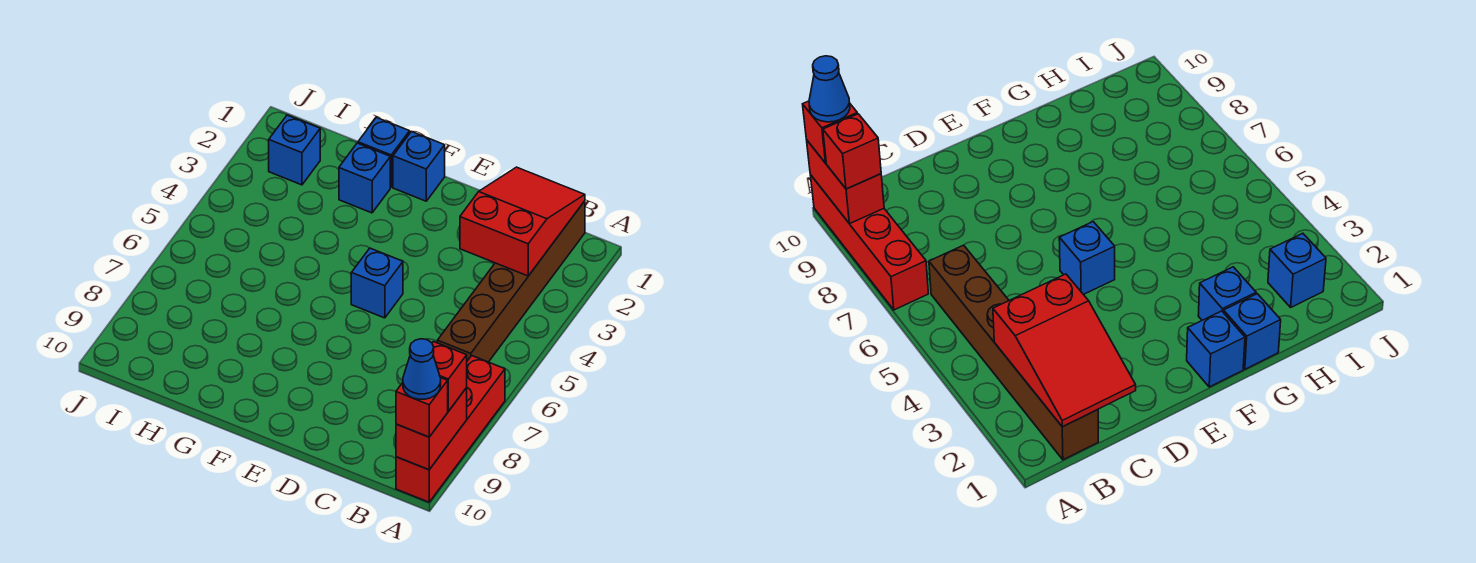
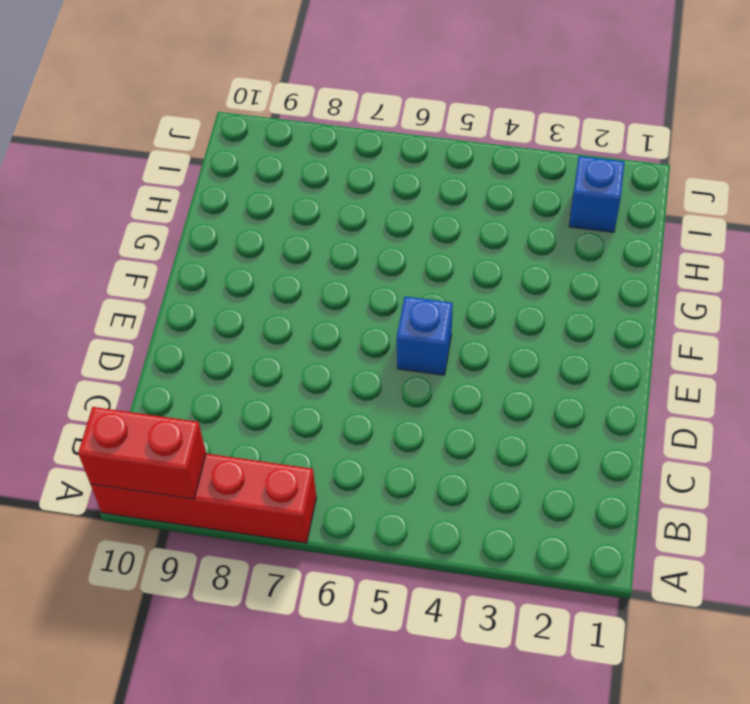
none -> brown 1x6 brick [437,201,585,362]
none -> blue 1x1 brick [393,132,445,201]
none -> blue 1x1 brick [358,117,410,187]

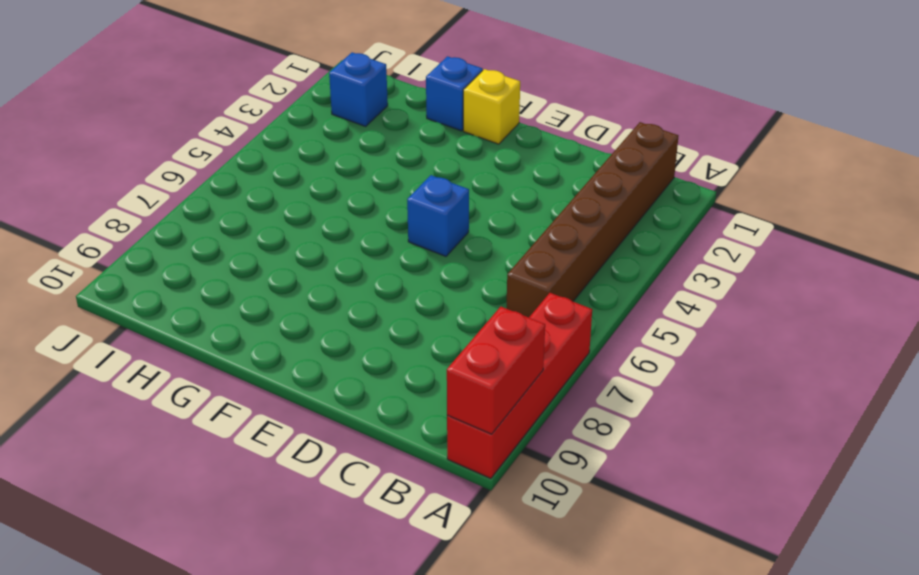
yellow 1x1 brick [463,69,520,144] -> blue 1x1 brick [393,132,445,201]
none -> blue 1x1 brick [339,143,390,213]
none -> red 2x3 slope [460,167,585,276]
none -> red 1x1 brick [432,342,467,411]

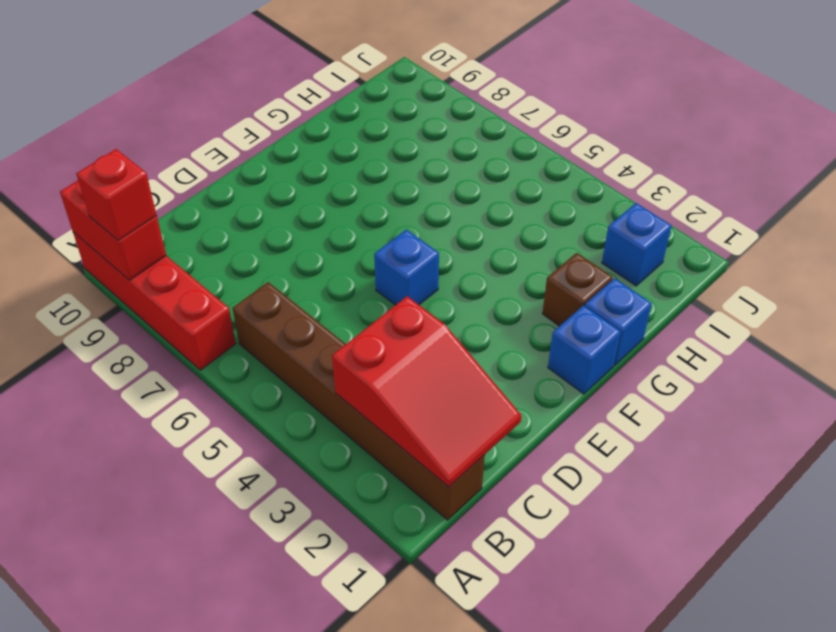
brown 1x1 brick [542,253,613,326] -> blue 1x1 brick [339,143,390,213]
none -> red 1x1 brick [396,378,448,437]
none -> blue 1x1 cone [403,339,441,399]

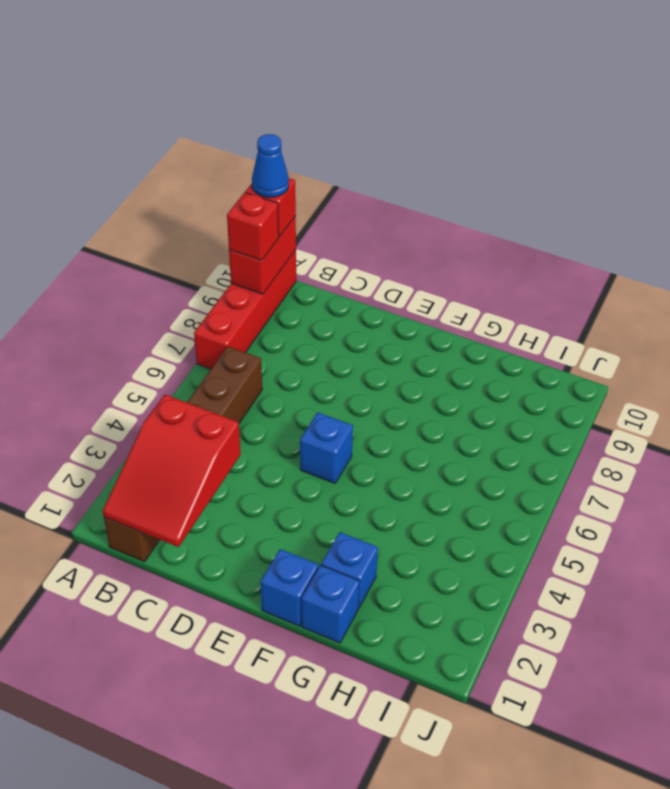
none -> blue 1x1 brick [269,115,320,185]

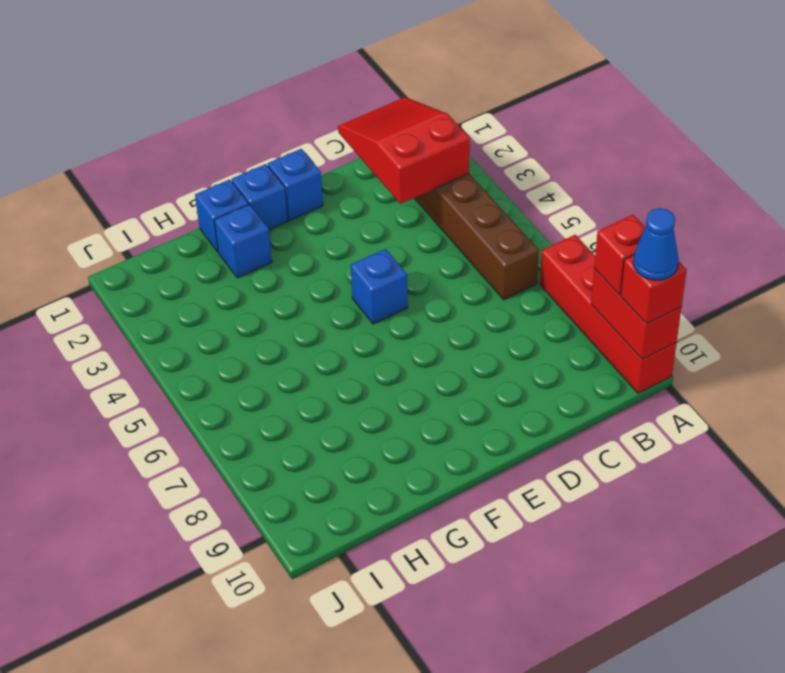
blue 1x1 brick [268,149,323,220] -> blue 1x1 brick moved to [269,115,320,185]

